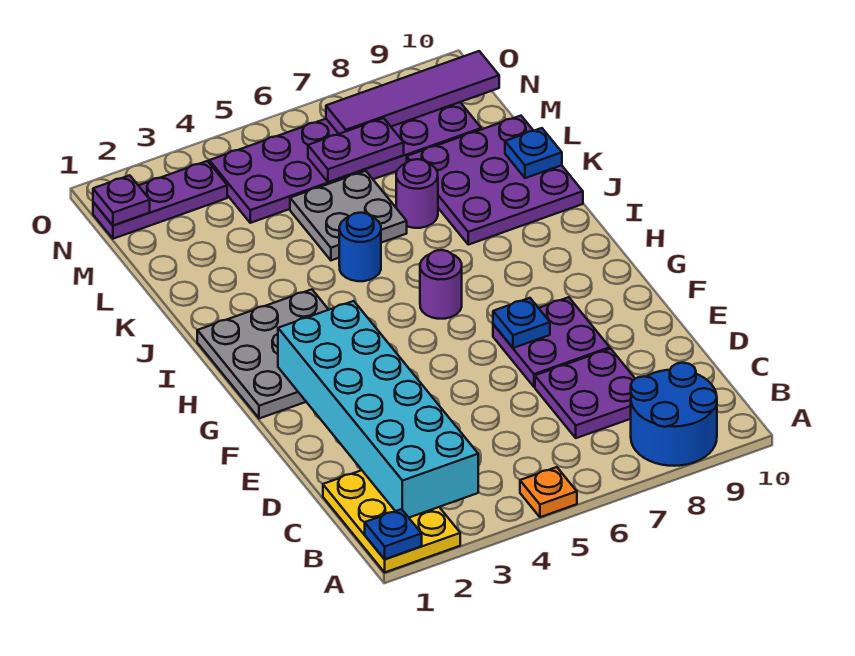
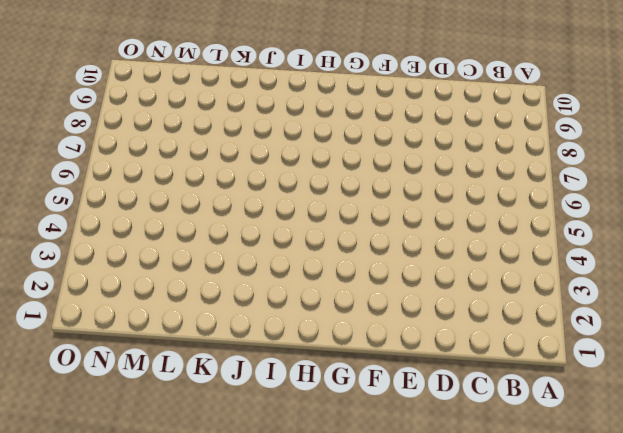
none -> yellow 2x3 plate [323,470,460,572]
none -> orange 1x1 plate [520,467,577,517]
none -> blue 2x2 round brick [631,363,717,466]

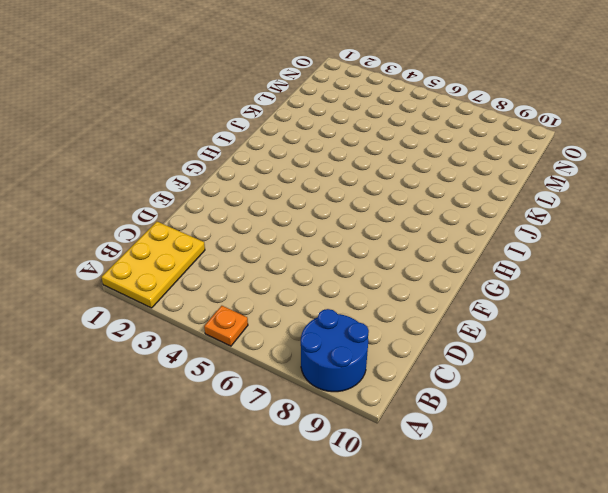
none -> purple 2x2 plate [535,349,635,438]
none -> purple 2x2 plate [493,297,610,387]
none -> grey 3x3 plate [197,289,329,419]

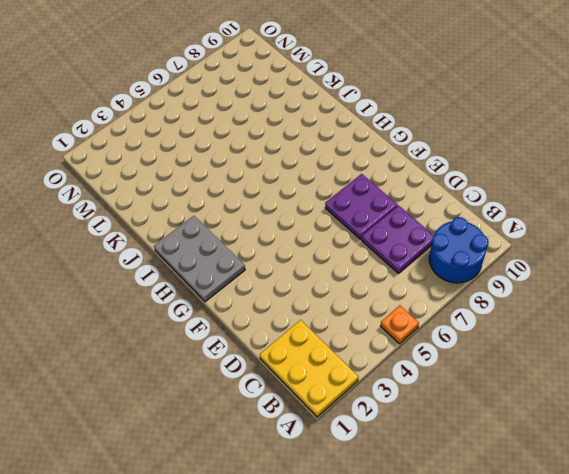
grey 2x3 plate [154,216,245,302] -> grey 3x3 plate [197,289,329,419]
none -> purple 1x1 round brick [420,250,462,319]
none -> blue 1x1 round brick [339,213,381,281]
none -> purple 3x3 plate [407,116,583,245]

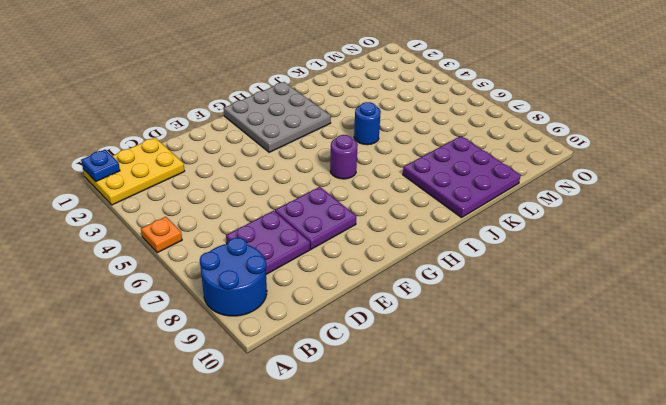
none -> grey 2x2 plate [290,171,407,260]
none -> purple 1x1 round brick [396,159,438,228]
none -> purple 2x6 plate [209,102,481,223]

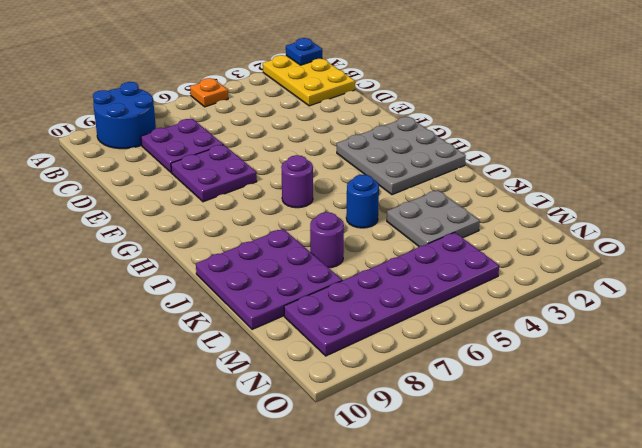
grey 2x2 plate [387,190,480,246] -> grey 2x2 plate moved to [290,171,407,260]
none -> purple 1x3 plate [93,161,227,239]
none -> cyan 2x6 brick [278,301,478,517]
none -> blue 1x1 plate [493,298,550,348]

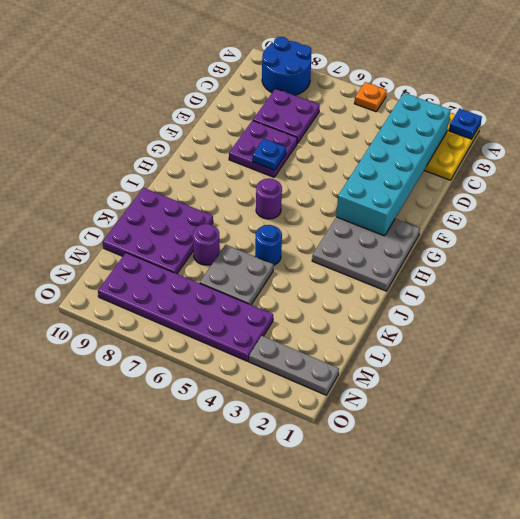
grey 1x3 plate [249,336,339,395] -> purple 1x3 plate [93,161,227,239]
none -> blue 1x1 plate [505,128,562,178]
none -> purple 1x2 plate [308,118,404,182]
none -> purple 1x1 plate [93,175,150,225]

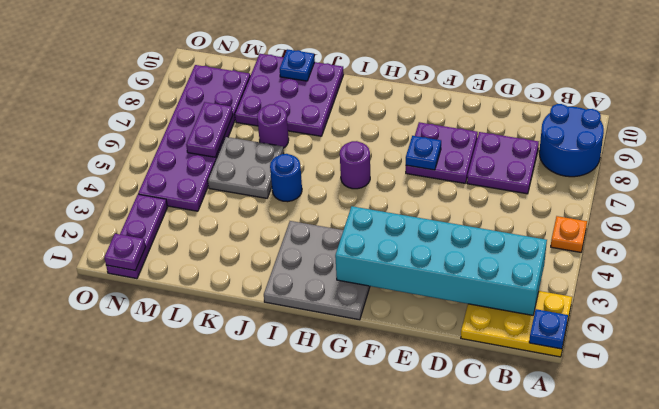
none -> purple 1x4 tile [326,51,499,134]

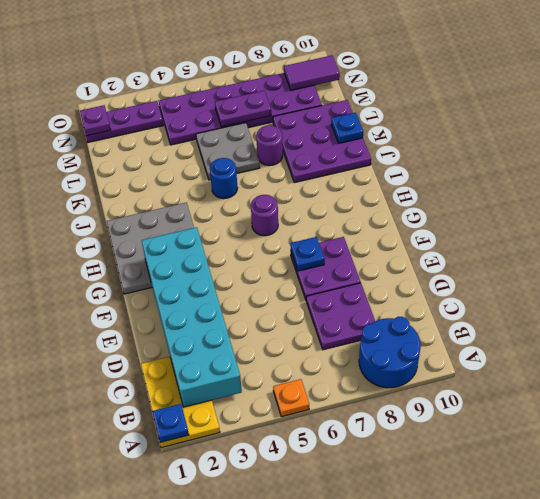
purple 1x2 tile [284,55,340,90] -> purple 1x4 tile [326,51,499,134]

